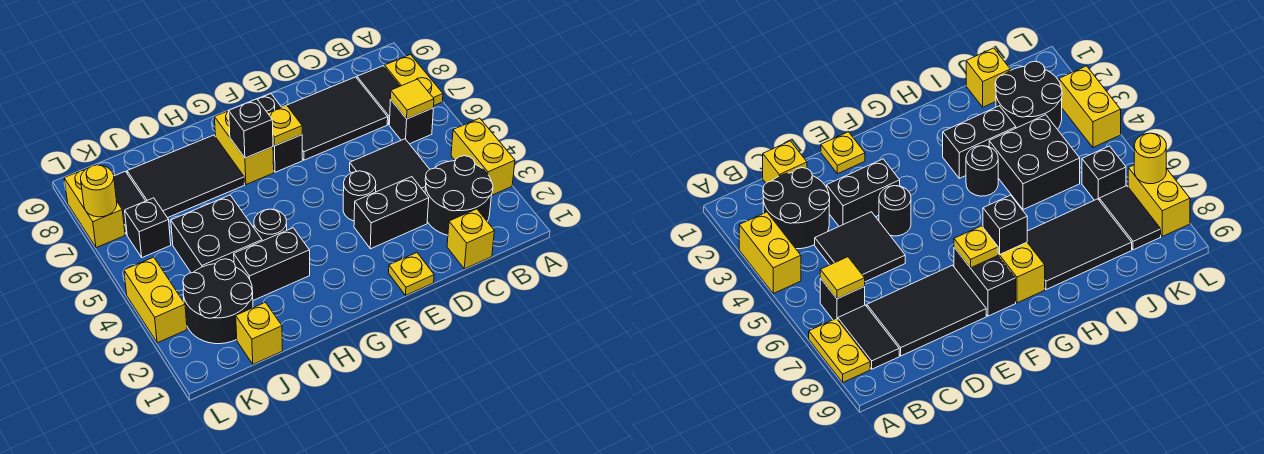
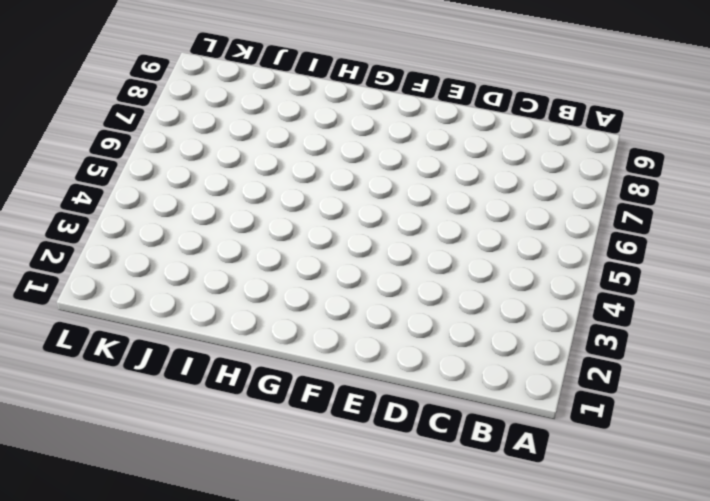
none -> yellow 1x2 brick [451,118,515,196]
none -> yellow 1x2 plate [385,55,443,105]
none -> black 2x2 round brick [425,156,493,235]

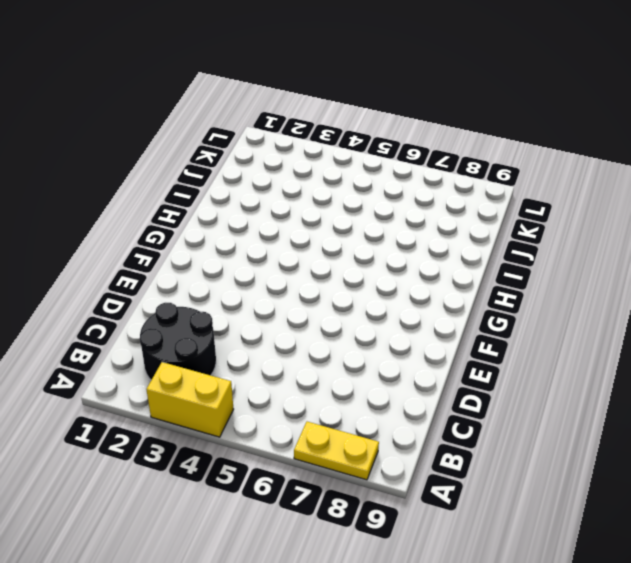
none -> black 1x1 brick [389,100,433,144]
none -> black 1x2 tile [357,66,400,124]
none -> yellow 1x1 brick [447,209,494,269]

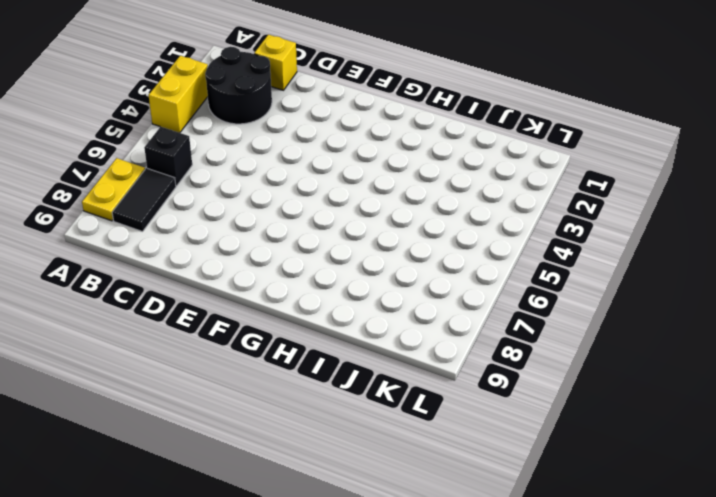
none -> black 2x2 tile [350,139,430,192]
none -> black 2x3 tile [287,77,388,160]
none -> black 1x2 brick [354,177,429,249]

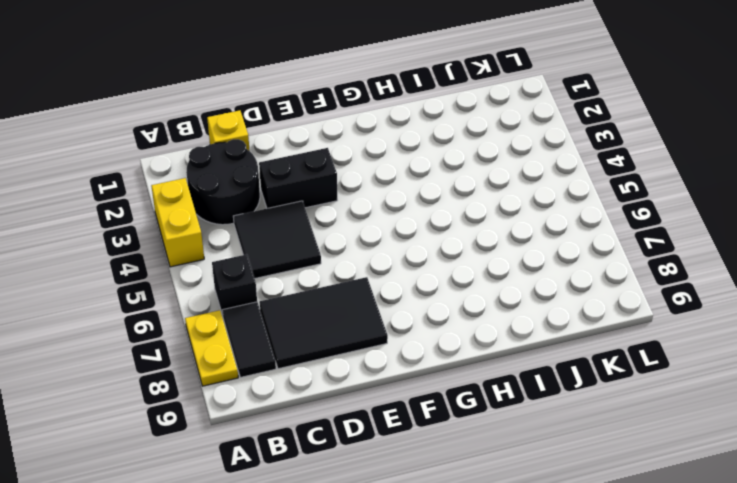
none -> yellow 1x1 plate [389,253,434,296]
none -> black 1x1 round brick [343,171,376,221]
none -> black 1x2 brick [258,94,303,172]

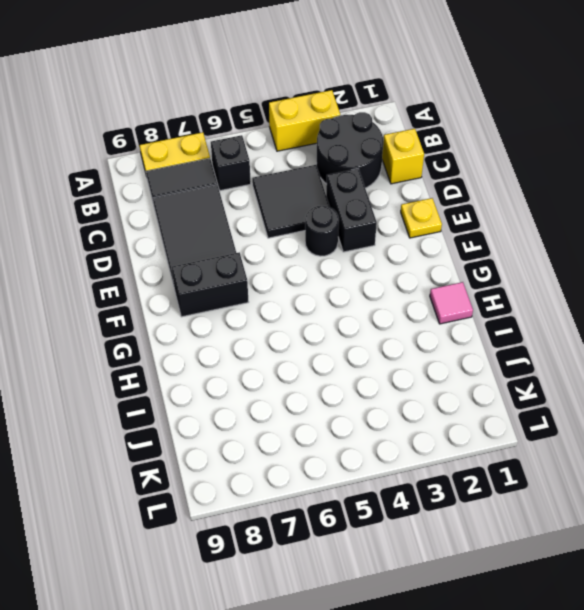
pink 1x1 tile [430,282,473,324] -> none
none -> yellow 1x2 brick [214,111,274,185]
none -> black 1x2 brick [234,228,310,300]
none -> black 1x1 round brick [254,209,287,241]

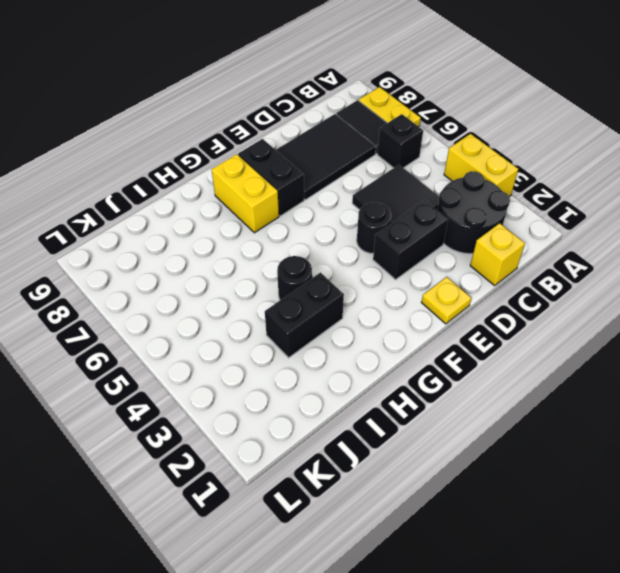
none -> black 2x3 tile [127,135,245,218]
none -> black 2x2 brick [171,195,262,273]
none -> yellow 1x1 brick [236,302,283,364]

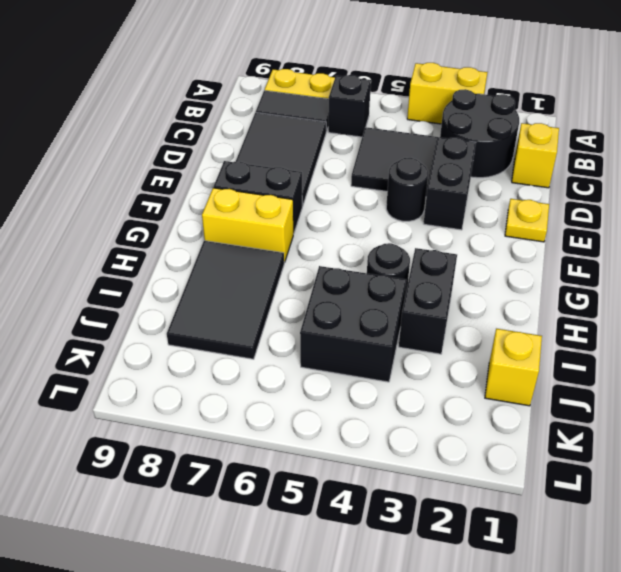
none -> black 2x2 round brick [183,259,253,344]
none -> black 1x1 brick [125,198,171,258]
none -> black 1x2 tile [114,171,145,235]

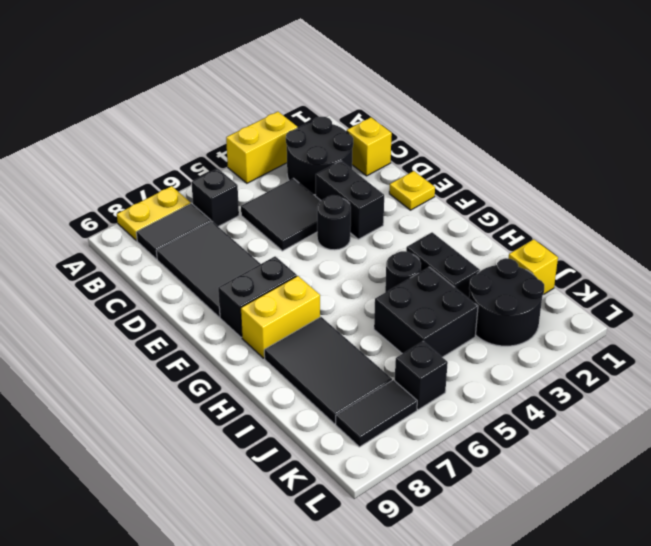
none -> yellow 1x2 brick [124,257,187,343]
none -> yellow 1x2 brick [64,169,125,248]
none -> yellow 1x1 tile [391,79,434,119]

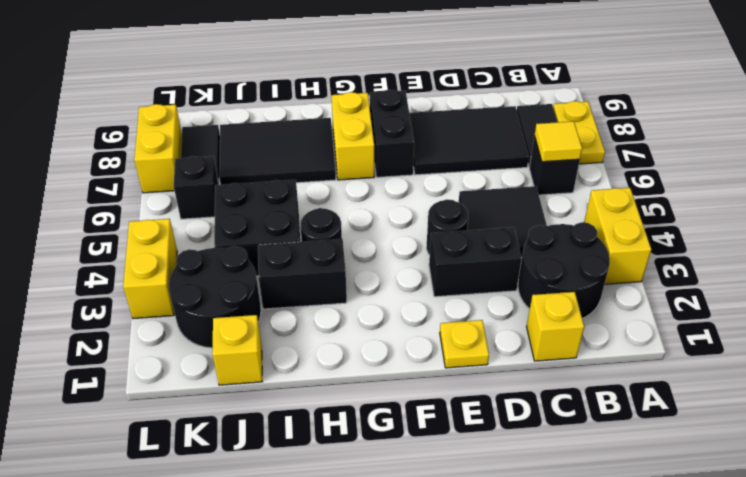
none -> yellow 1x1 plate [268,105,302,146]
none -> black 1x1 brick [229,99,273,158]
none -> yellow 1x1 round brick [81,165,117,217]

